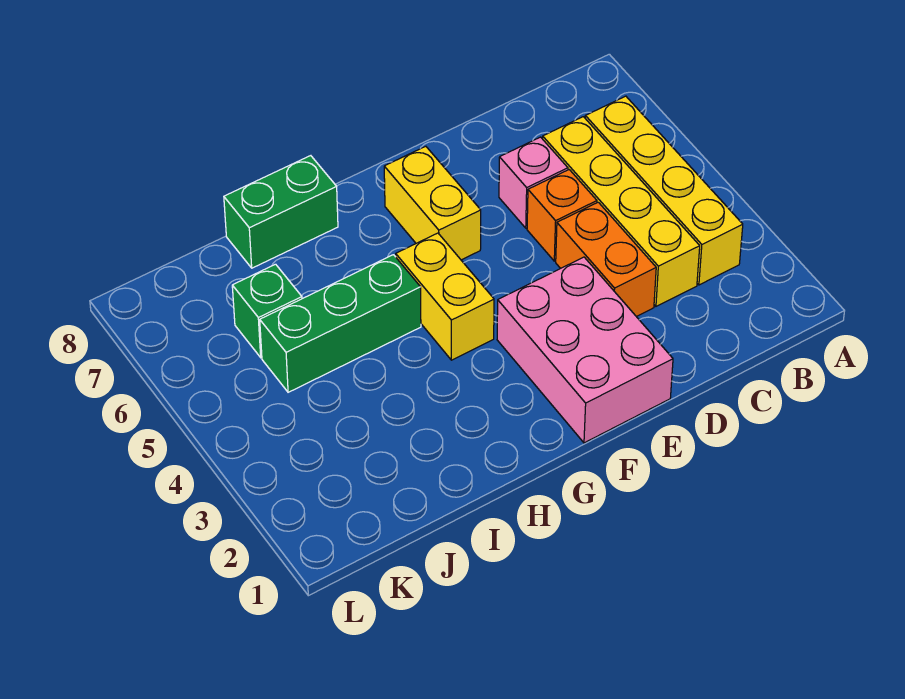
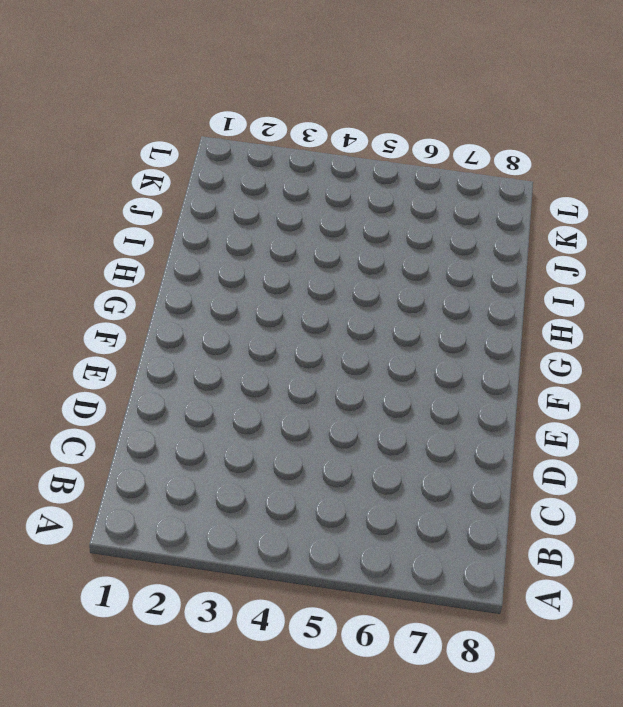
none -> yellow 1x4 brick [585,96,743,285]
none -> yellow 1x4 brick [543,117,700,306]

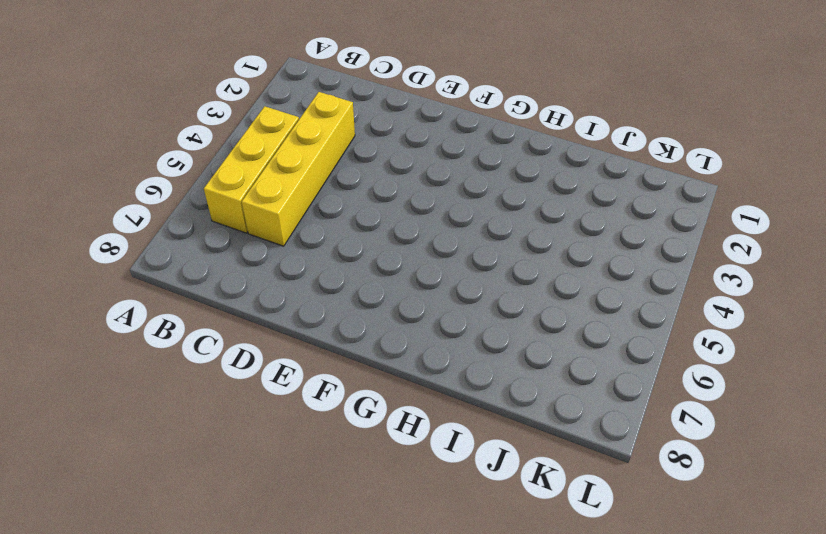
yellow 1x3 brick [204,106,299,233] -> yellow 1x4 brick [585,96,743,285]
none -> orange 1x2 brick [556,202,656,317]
none -> orange 1x1 brick [527,170,597,261]

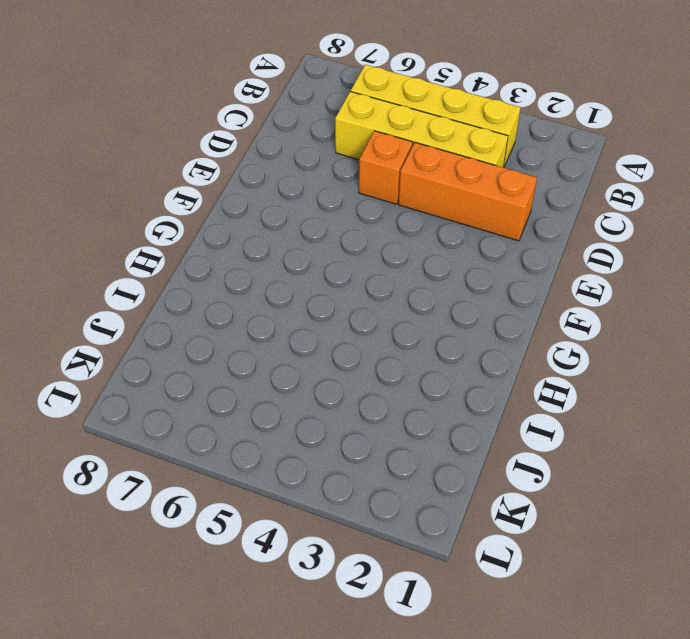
orange 1x3 brick [399,143,537,241] -> orange 1x2 brick [556,202,656,317]
none -> pink 1x1 brick [499,137,568,228]
none -> pink 2x3 brick [497,257,673,443]

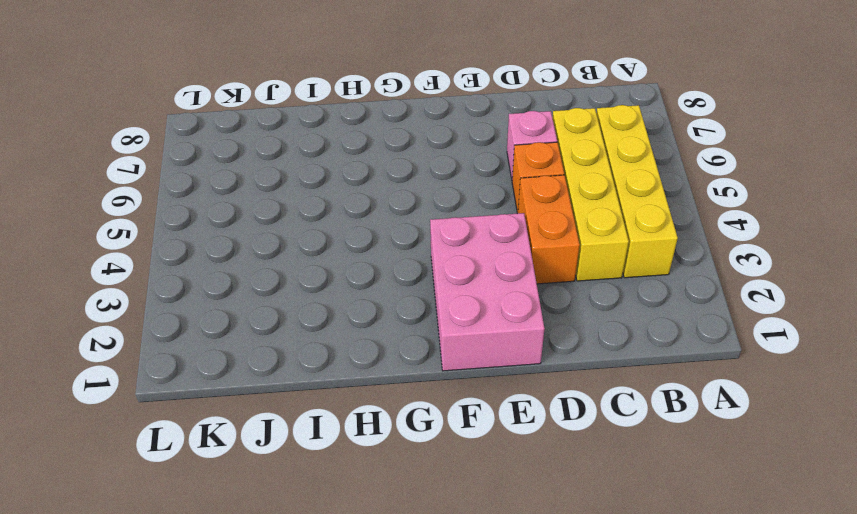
none -> yellow 1x2 brick [384,146,481,260]
none -> yellow 1x2 brick [396,233,494,360]

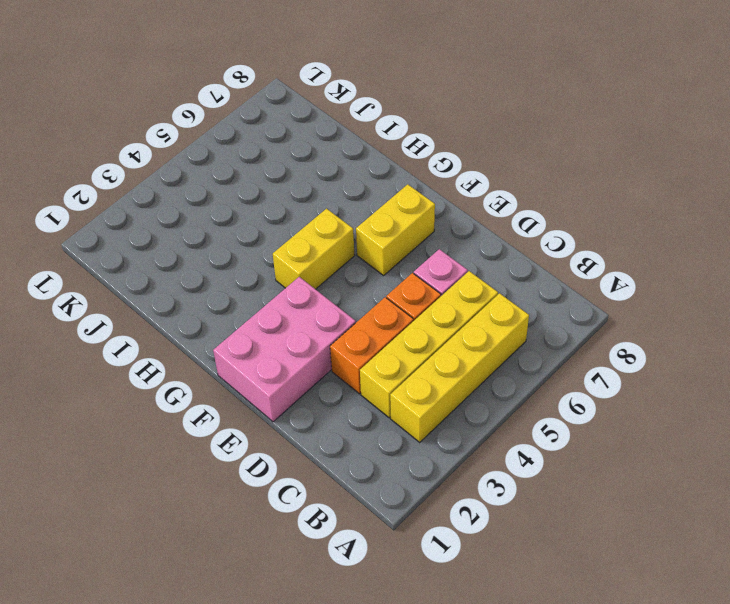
none -> green 1x3 brick [260,255,421,392]
none -> green 1x2 brick [224,156,338,268]

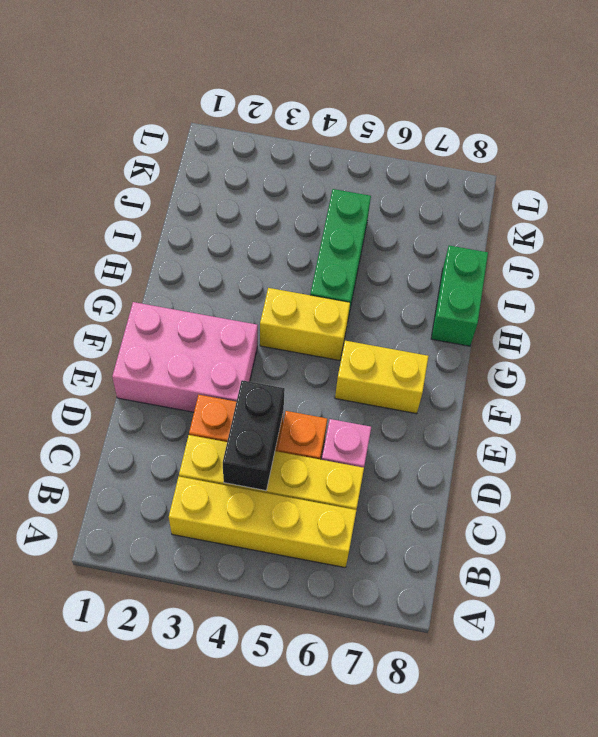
black 1x2 brick [223,380,285,491] -> none
none -> green 1x1 brick [232,264,302,358]

